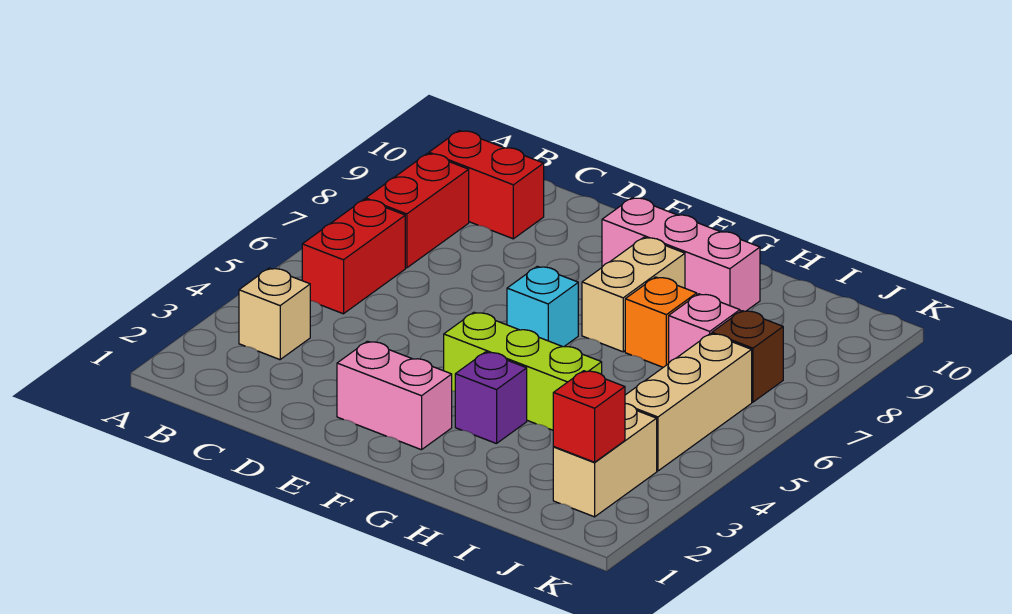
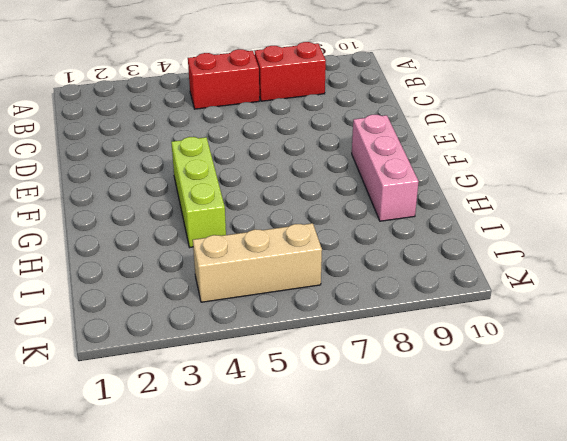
none -> tan 1x1 brick [239,268,310,360]
none -> red 1x2 brick [429,130,544,239]
none -> pink 1x2 brick [337,341,452,450]

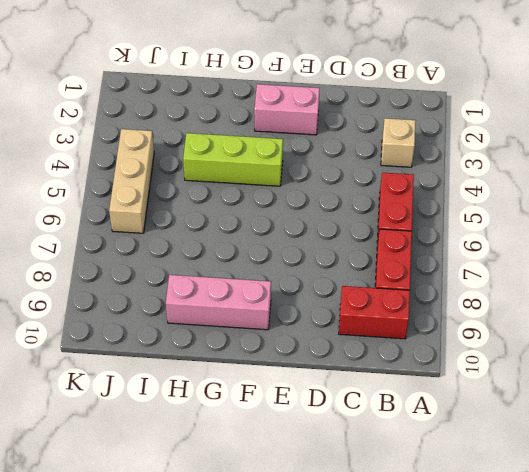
none -> cyan 1x1 brick [507,266,578,347]
none -> purple 1x1 brick [455,352,527,444]
none -> tan 1x2 brick [582,237,685,352]

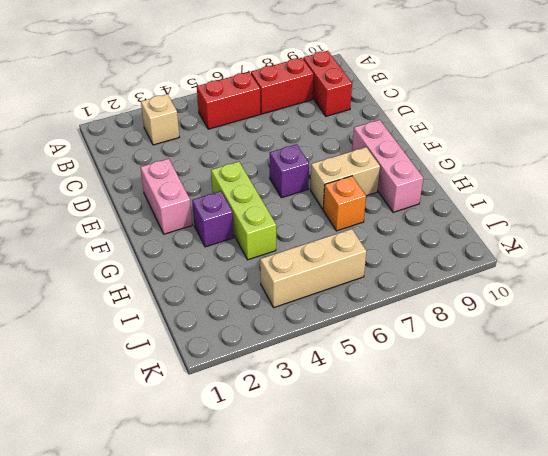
purple 1x1 brick [270,144,309,198] -> cyan 1x1 brick [507,266,578,347]
none -> pink 1x1 brick [669,294,740,362]
none -> tan 1x2 brick [553,403,657,517]
none -> brown 1x1 brick [712,311,783,402]

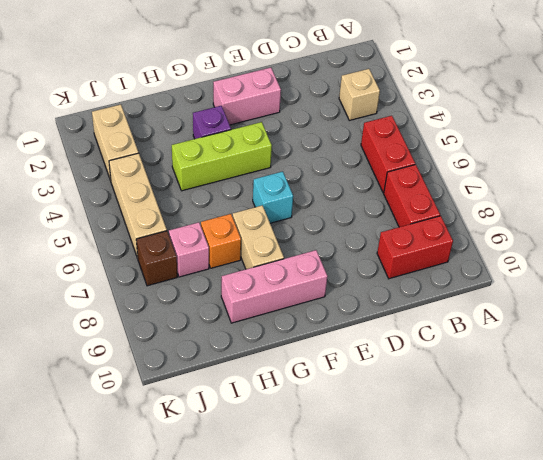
none -> red 1x1 brick [553,371,625,462]

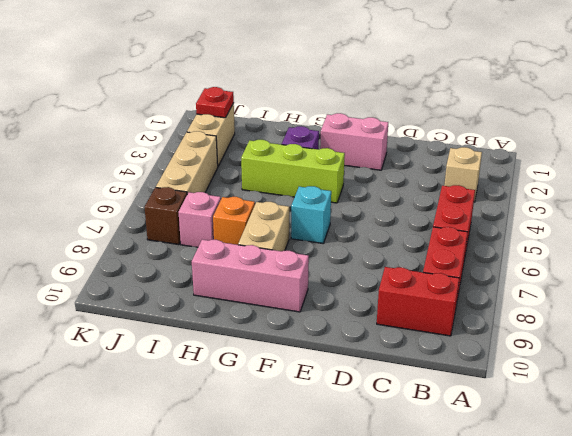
red 1x1 plate [196,87,234,118] -> red 1x1 brick [553,371,625,462]

